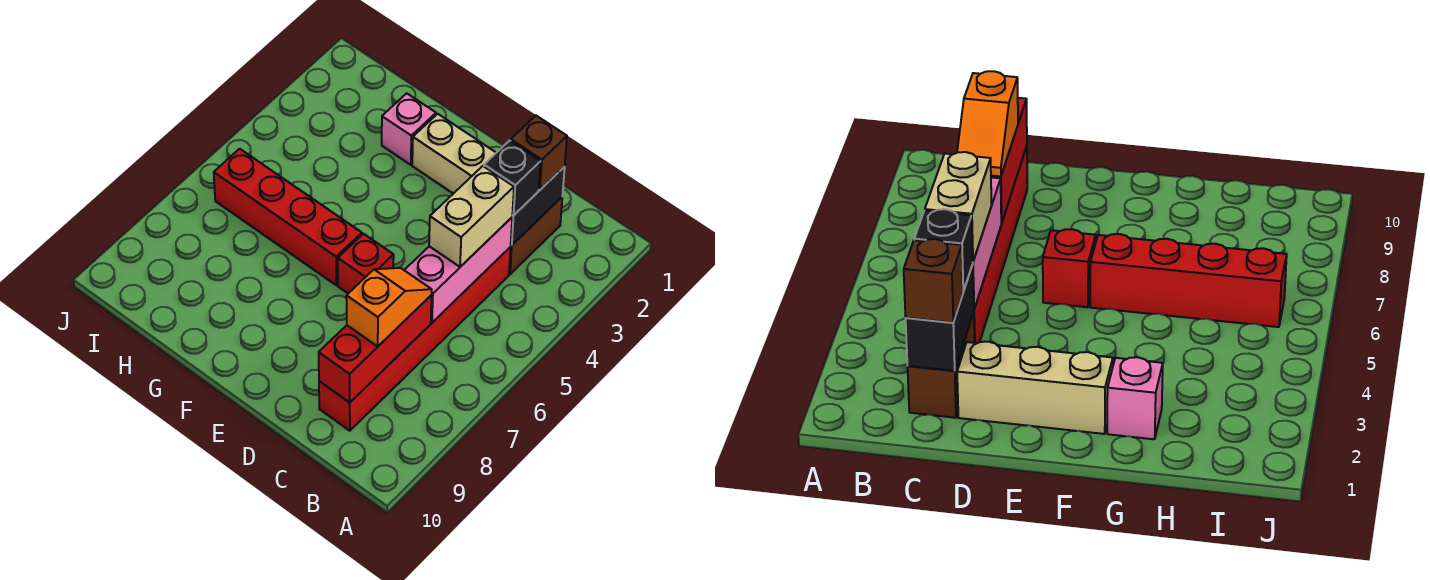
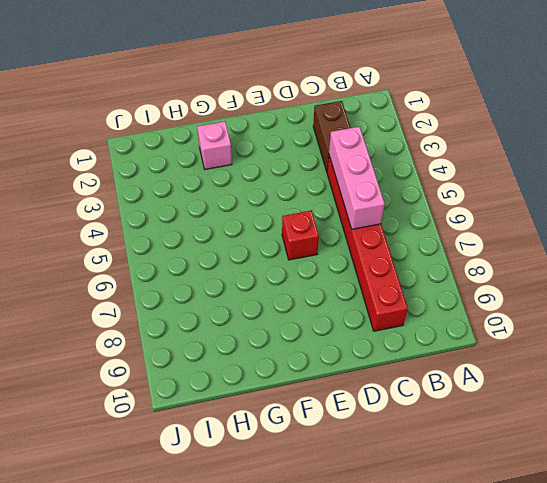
none -> tan 1x3 brick [412,114,496,194]
none -> red 1x4 brick [214,149,362,285]
none -> black 1x2 brick [511,167,565,245]

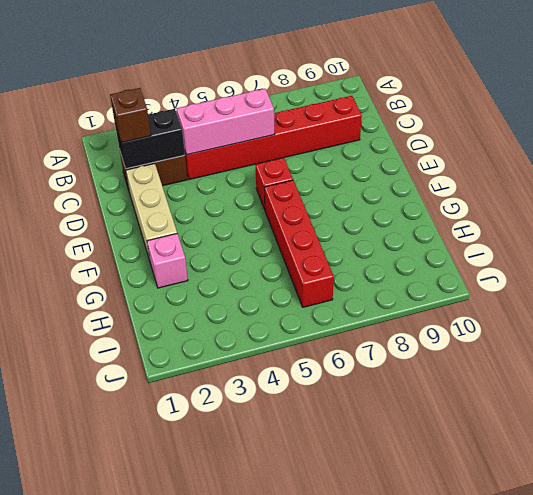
none -> red 1x3 brick [319,295,432,402]
none -> black 1x1 brick [484,141,541,216]
none -> tan 1x2 brick [429,166,514,267]

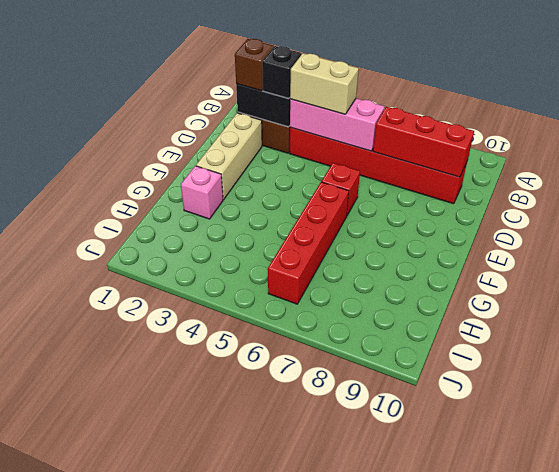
none -> orange 1x2 slope [346,268,432,346]

